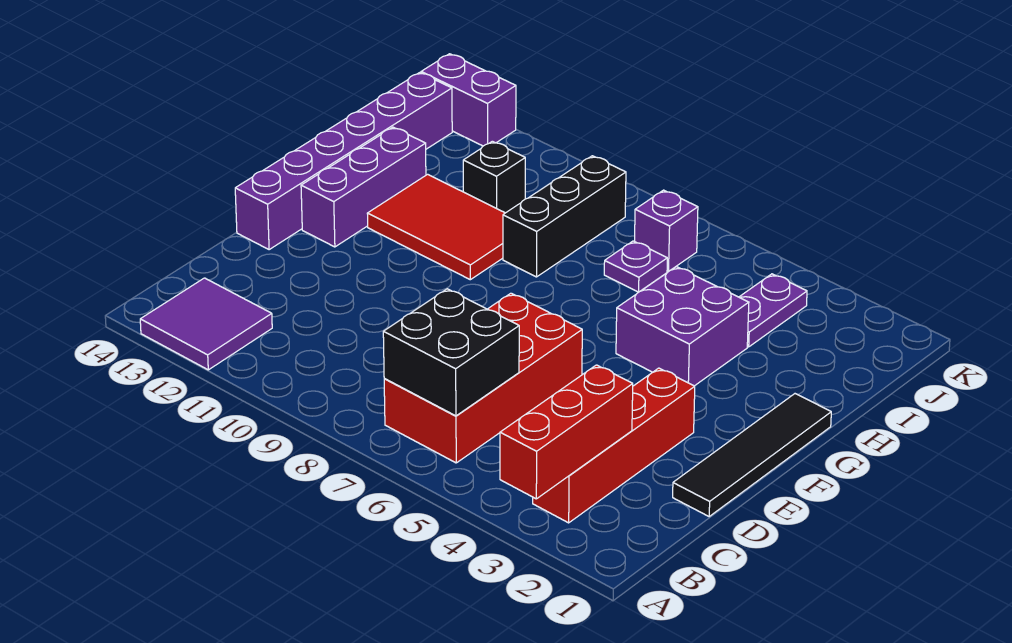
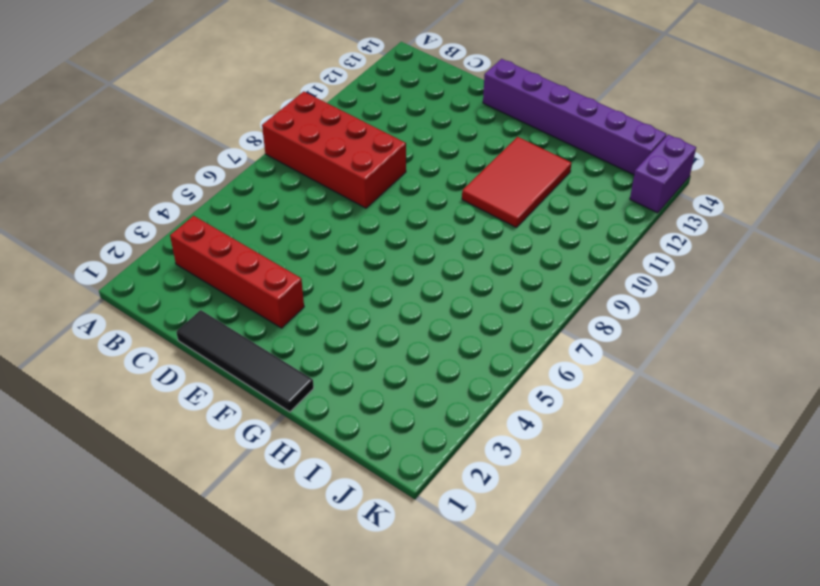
red 2x4 brick [262,92,406,208] -> red 2x4 brick moved to [384,293,582,463]
none -> purple 2x2 tile [140,278,272,370]
none -> purple 1x3 brick [301,127,426,247]
none -> purple 2x2 brick [616,267,749,386]

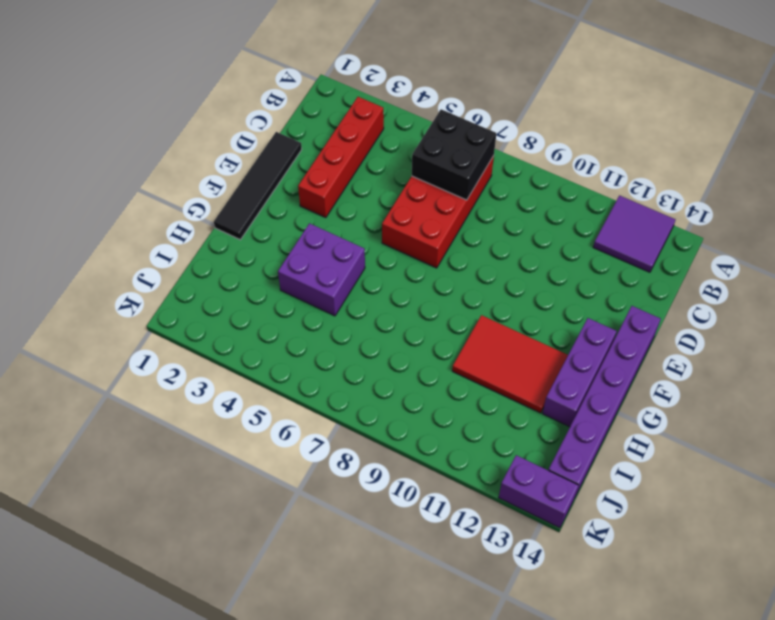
none -> black 1x3 brick [503,156,626,277]
none -> purple 1x2 plate [739,274,807,347]
none -> purple 1x1 plate [604,241,667,292]

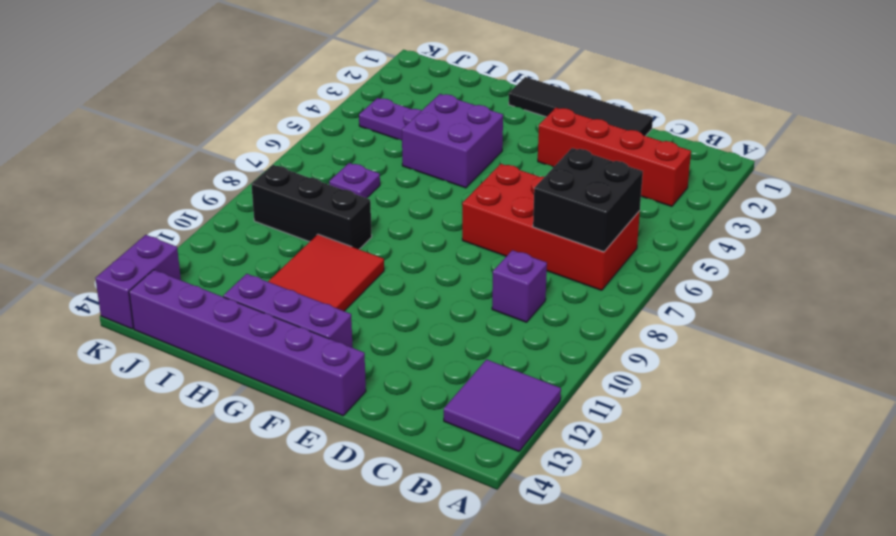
purple 1x1 brick [492,250,547,322] -> purple 1x1 brick moved to [635,190,698,272]
none -> black 1x1 brick [463,141,525,213]
none -> red 1x3 brick [500,365,633,499]

